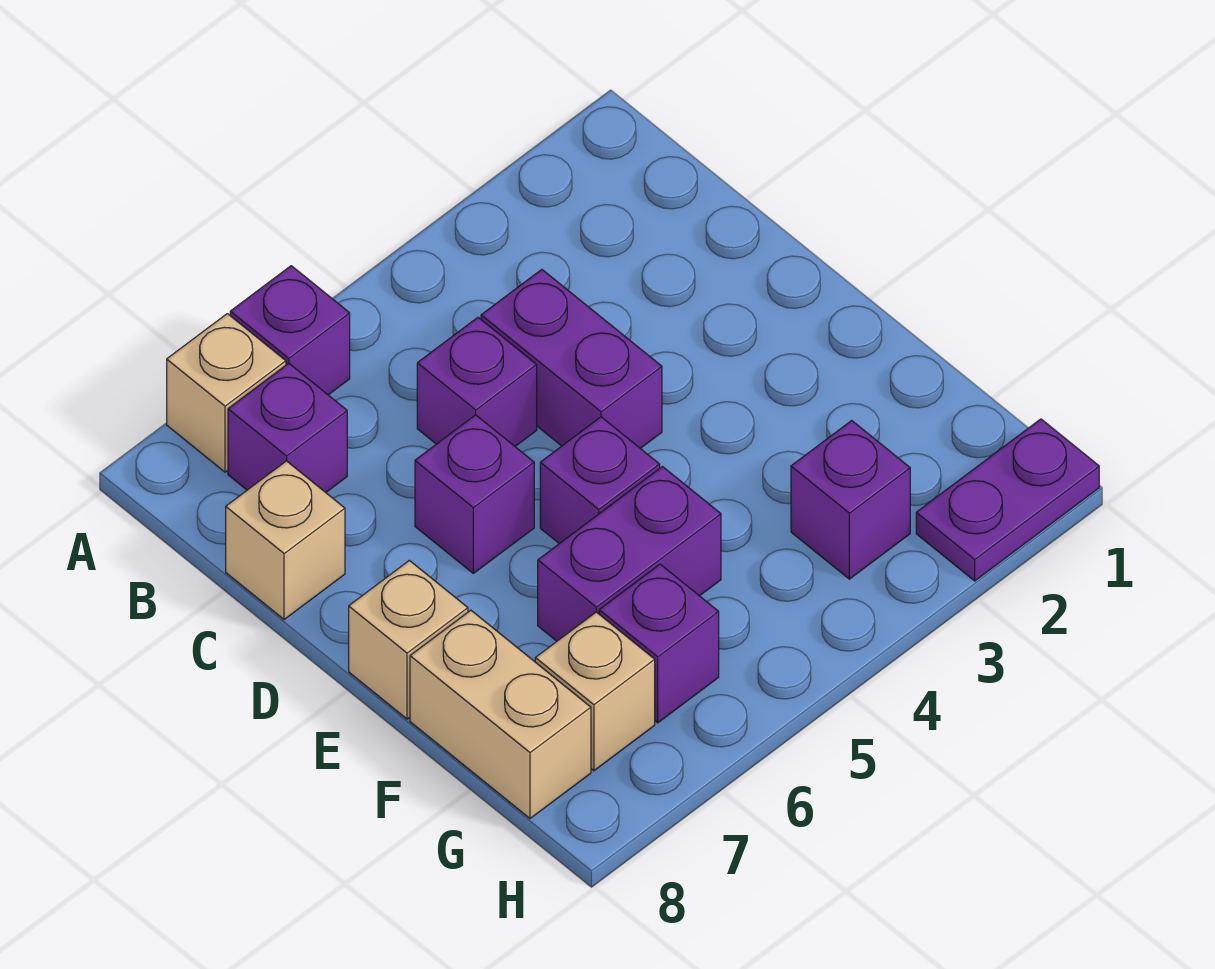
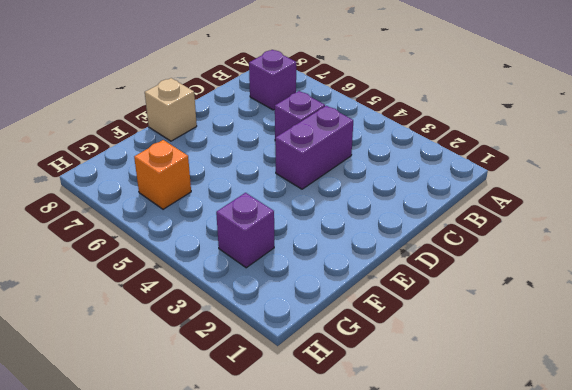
orange 1x1 brick [134,140,191,209] -> purple 1x1 brick [599,564,719,723]
none -> purple 1x1 brick [230,266,350,395]
none -> tan 1x1 brick [167,314,286,472]
none -> tan 1x1 brick [226,461,345,620]

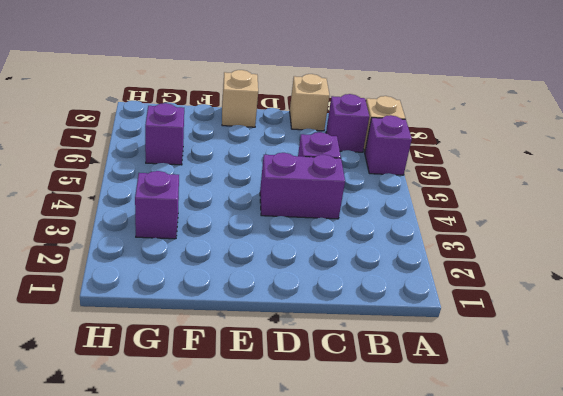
none -> purple 1x1 brick [415,415,534,573]
none -> purple 1x1 brick [540,417,660,544]
none -> purple 1x2 brick [538,467,721,641]

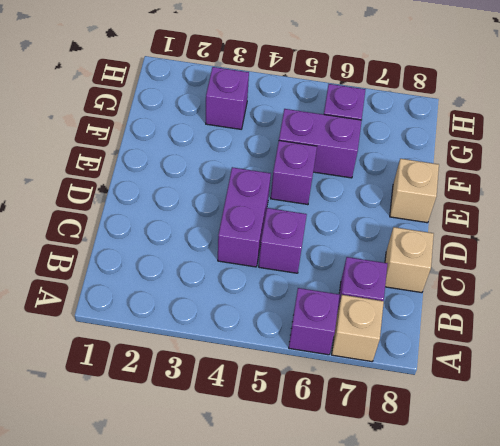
none -> purple 1x1 brick [415,415,534,573]
none -> tan 1x2 brick [410,610,591,818]
none -> tan 1x1 brick [535,612,655,771]

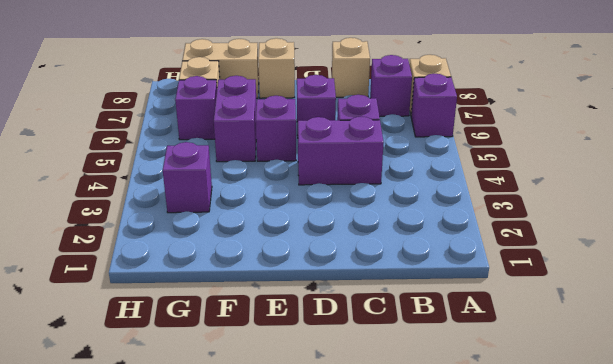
none -> purple 1x2 plate [916,419,1099,581]

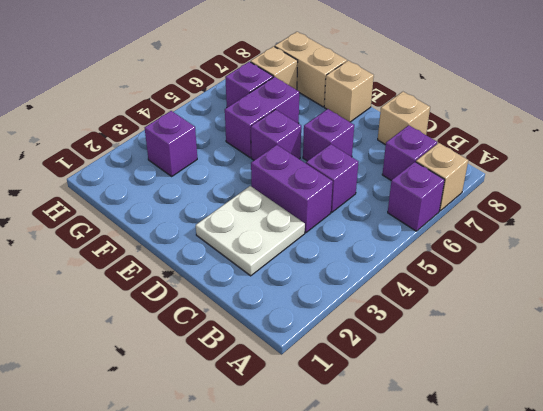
white 2x2 plate [196,186,305,276] -> none
none -> purple 1x2 plate [916,419,1099,581]

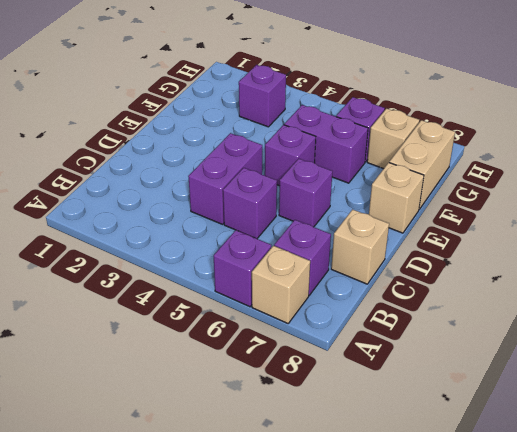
none -> purple 1x2 plate [916,419,1099,581]

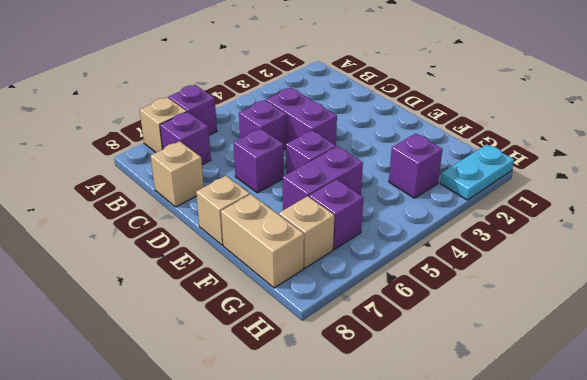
cyan 1x2 plate [440,144,514,200] -> purple 1x2 plate [916,419,1099,581]

